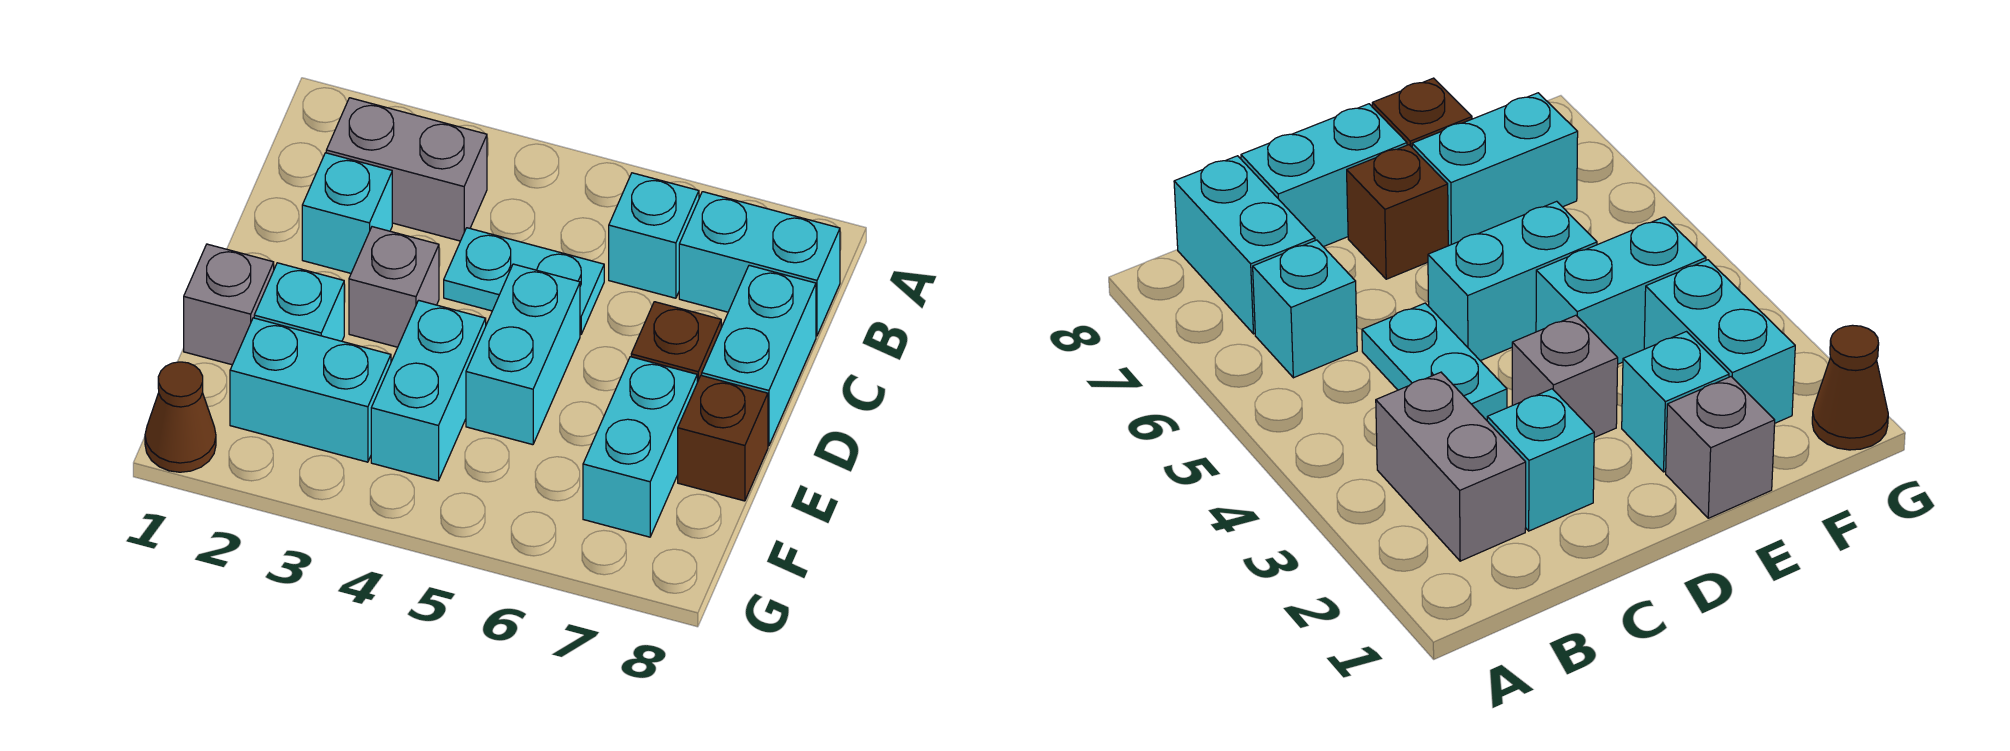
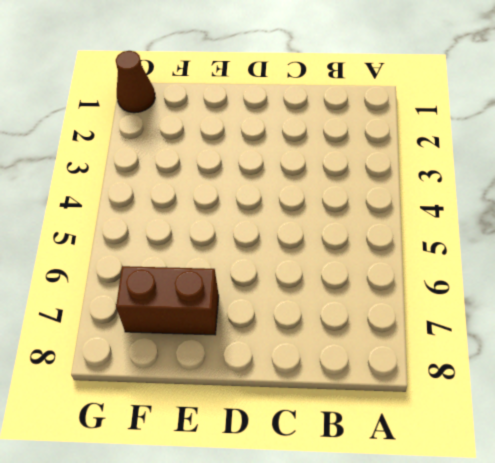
brown 1x2 brick [116,266,219,335] -> cyan 1x2 brick [583,357,697,537]
none -> grey 1x2 brick [326,98,487,241]
none -> cyan 1x1 brick [609,173,699,298]
none -> cyan 1x2 brick [679,192,840,336]

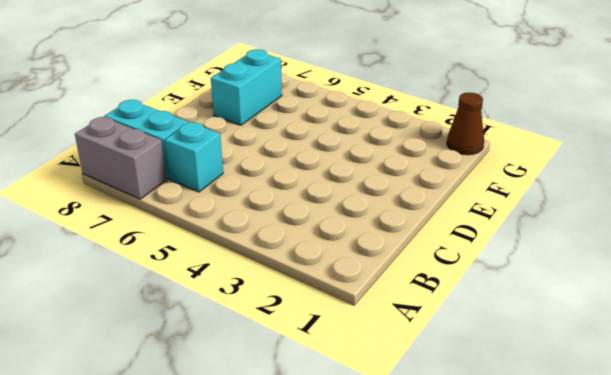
grey 1x2 brick [75,117,167,199] -> grey 1x2 brick moved to [326,98,487,241]
none -> cyan 1x1 brick [302,153,392,273]
none -> cyan 1x2 plate [444,228,604,334]
none -> cyan 1x2 brick [702,265,816,446]

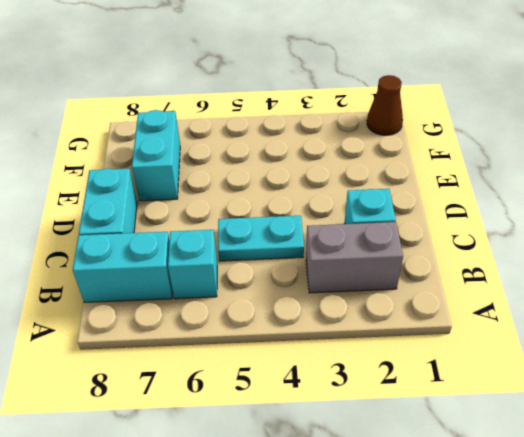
none -> grey 1x1 brick [349,227,439,347]
none -> cyan 1x2 brick [466,264,580,445]
none -> brown 1x1 brick [631,302,721,382]

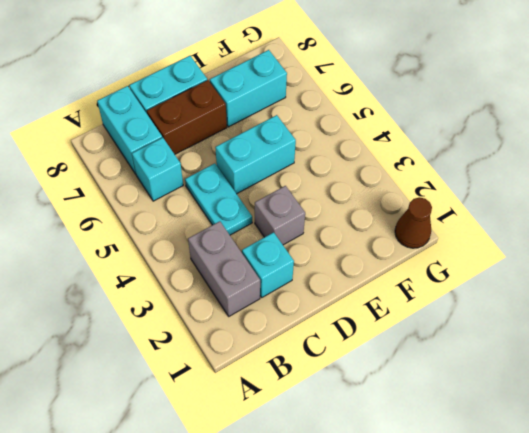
brown 1x2 brick [147,80,227,154] -> brown 1x1 brick [631,302,721,382]
none -> grey 1x1 brick [184,244,274,365]
none -> cyan 1x1 brick [254,263,344,341]
none -> cyan 1x2 brick [371,300,486,481]

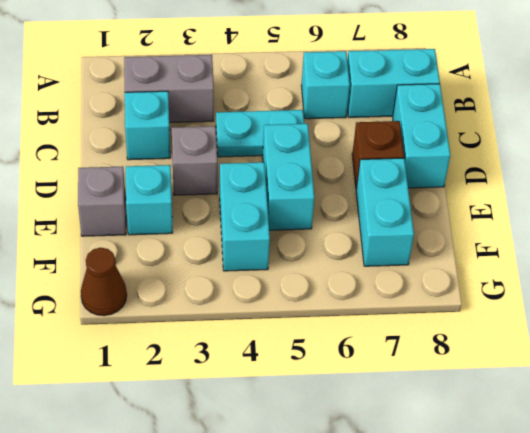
none -> brown 1x1 brick [678,375,768,501]
none -> cyan 1x2 brick [230,318,391,462]

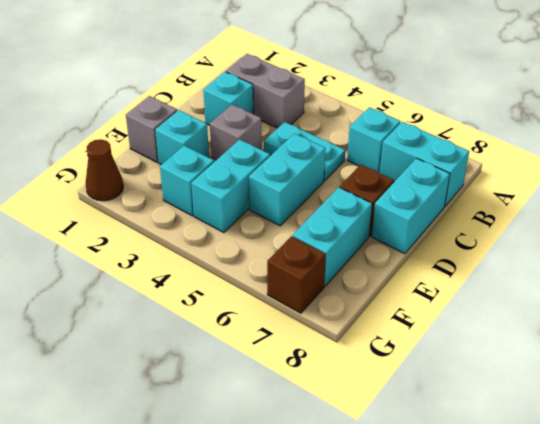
cyan 1x1 brick [160,146,214,216] -> cyan 1x2 brick [230,318,391,462]
brown 1x1 brick [267,236,326,313] -> brown 1x1 brick moved to [678,375,768,501]

